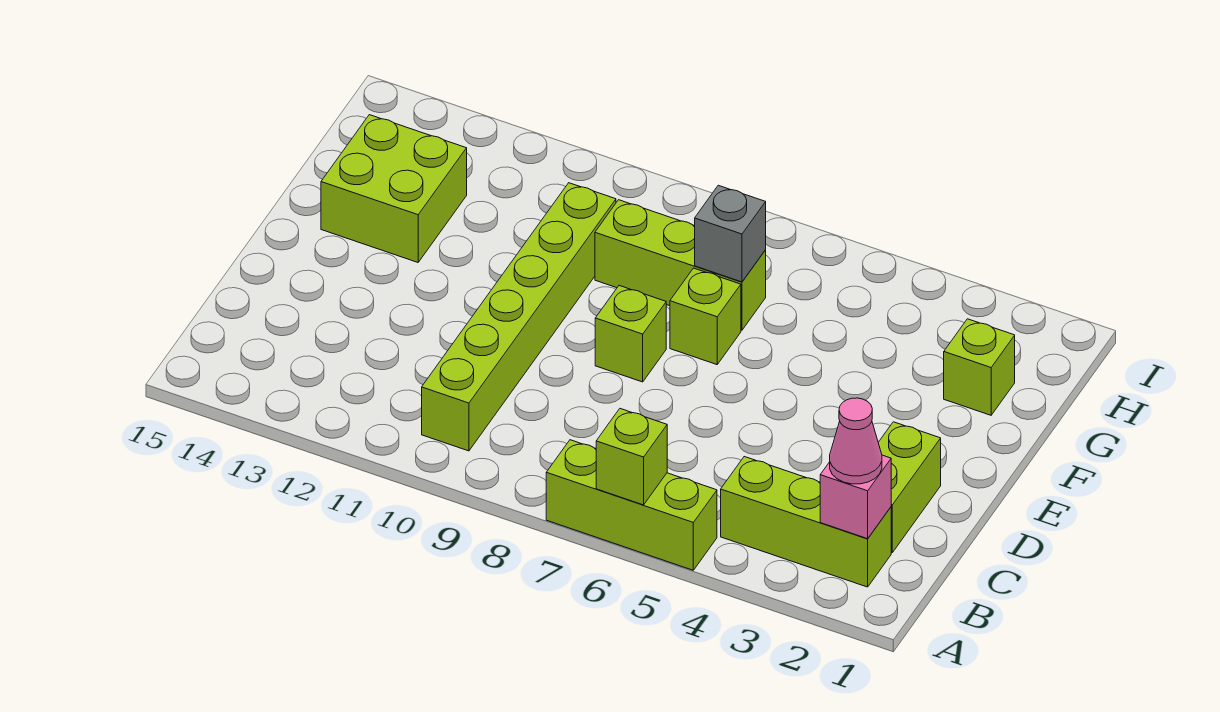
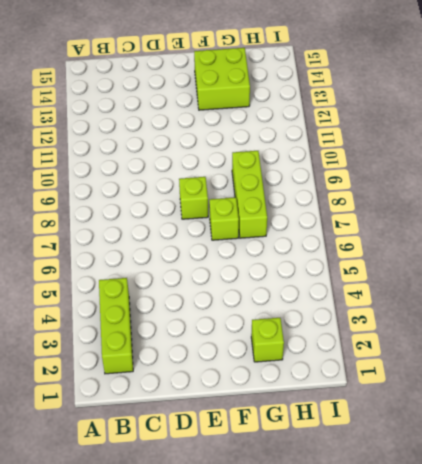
none -> lime 1x3 brick [546,440,717,570]
none -> lime 1x6 brick [422,183,616,451]
none -> lime 1x2 brick [878,422,941,553]

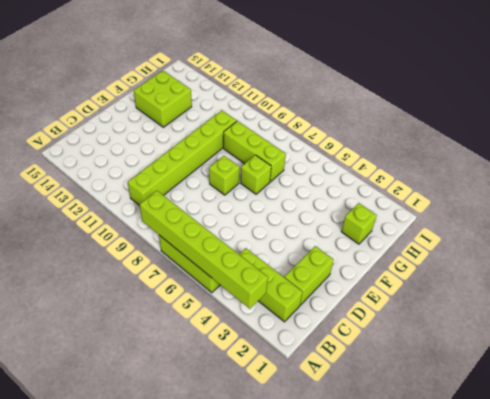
lime 1x6 brick [140,191,268,309] -> lime 1x1 brick [596,409,667,505]
none -> pink 1x1 brick [820,455,891,539]
none -> grey 1x1 brick [695,185,766,282]
none -> pink 1x1 cone [830,398,882,484]

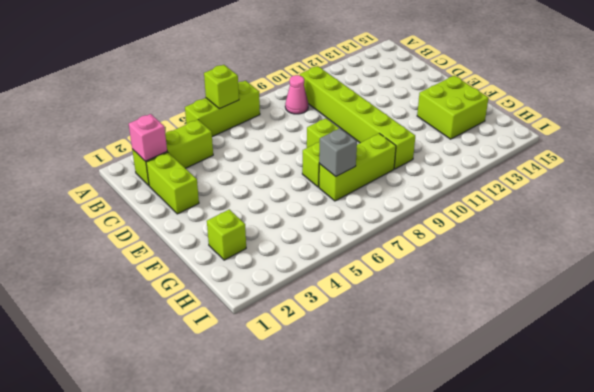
pink 1x1 cone [285,75,308,114] -> pink 1x1 cone moved to [830,398,882,484]

